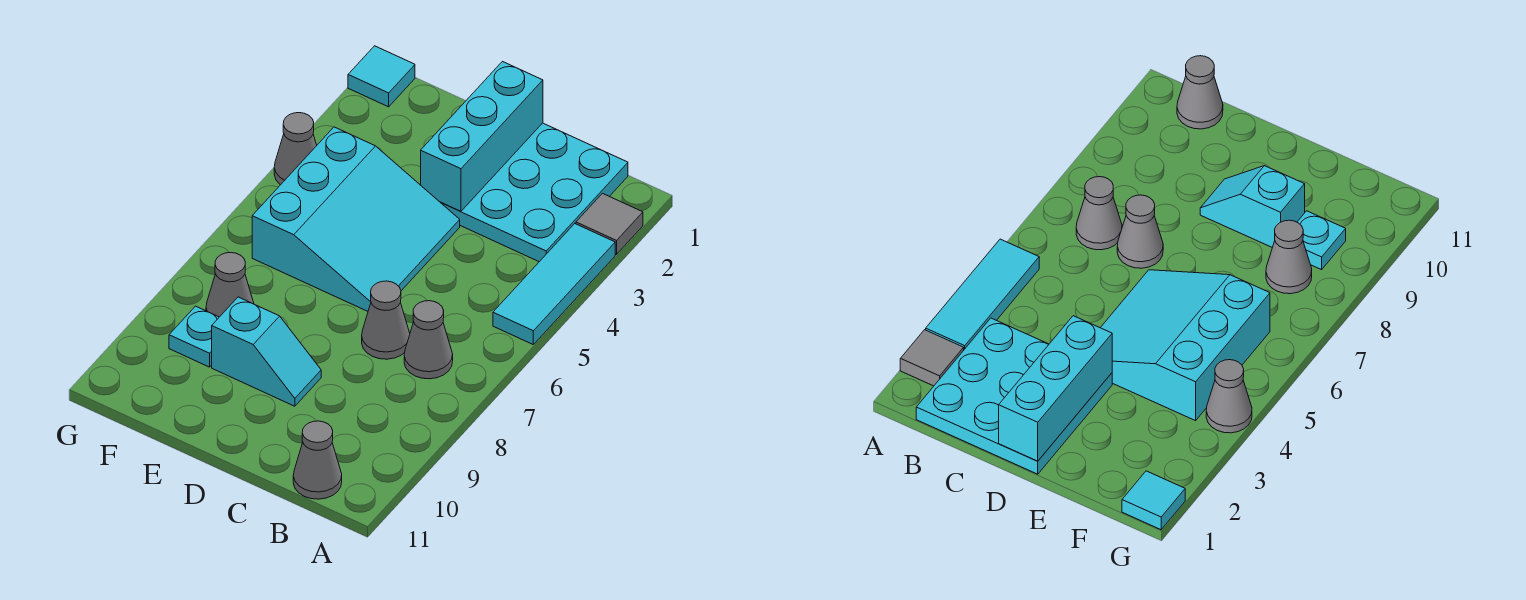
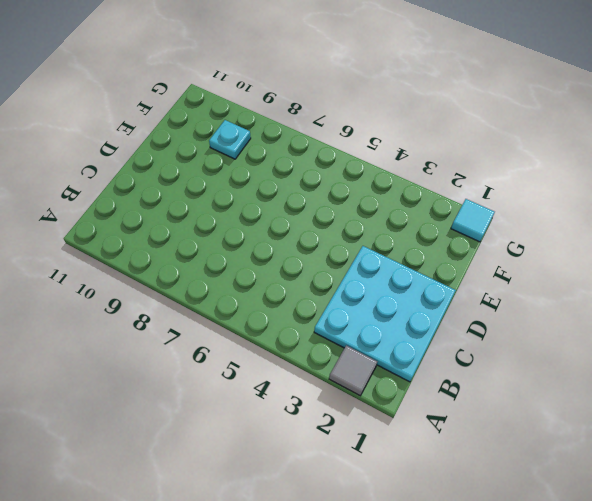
none -> cyan 1x3 tile [493,224,615,344]
none -> grey 1x1 cone [404,301,453,379]
none -> grey 1x1 cone [293,421,342,499]

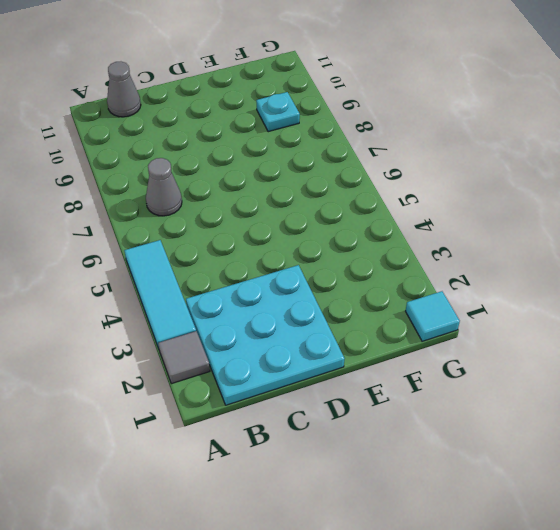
none -> grey 1x1 cone [362,281,410,359]
none -> cyan 3x3 slope [252,127,460,311]
none -> cyan 1x2 slope [212,297,321,406]

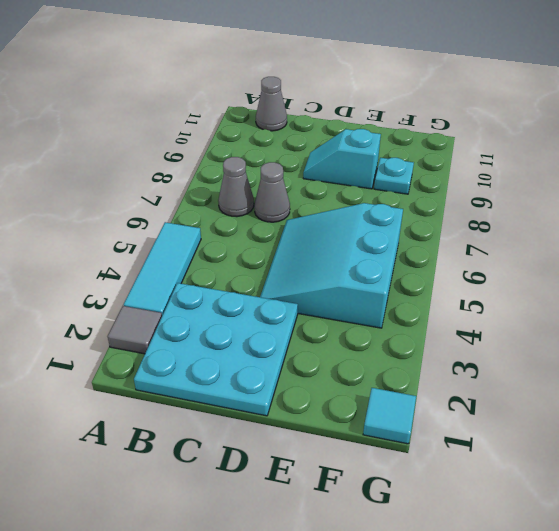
none -> grey 1x1 cone [206,253,254,317]
none -> grey 1x1 cone [274,113,317,185]
none -> cyan 1x3 brick [421,62,543,211]

